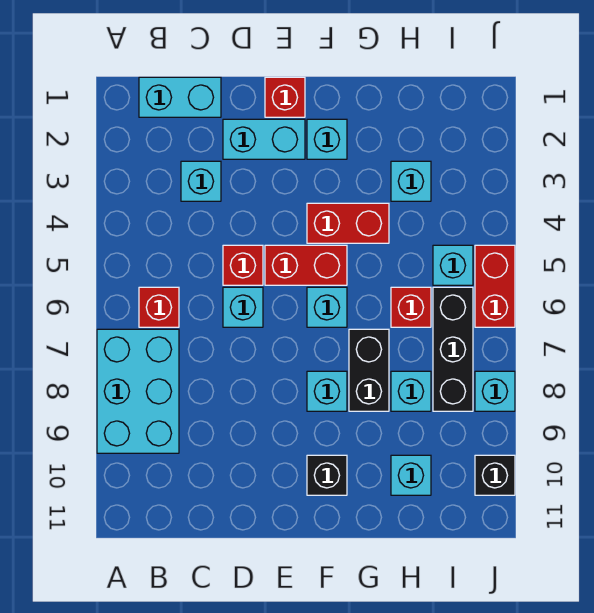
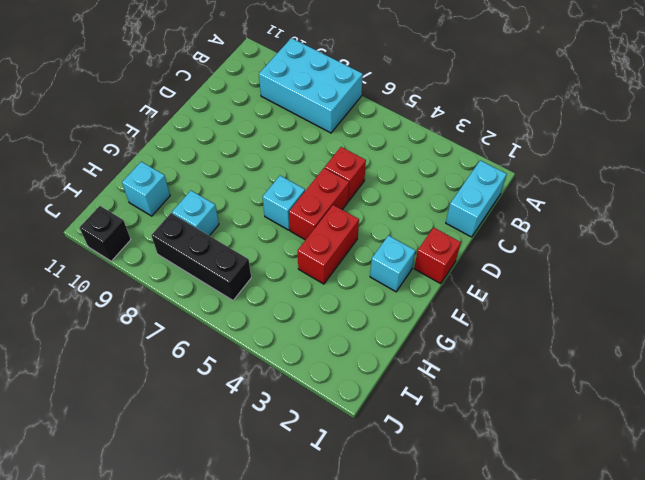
none -> red 1x1 brick [139,287,179,327]
none -> cyan 1x1 brick [181,161,221,201]
none -> cyan 1x2 brick [223,119,305,159]

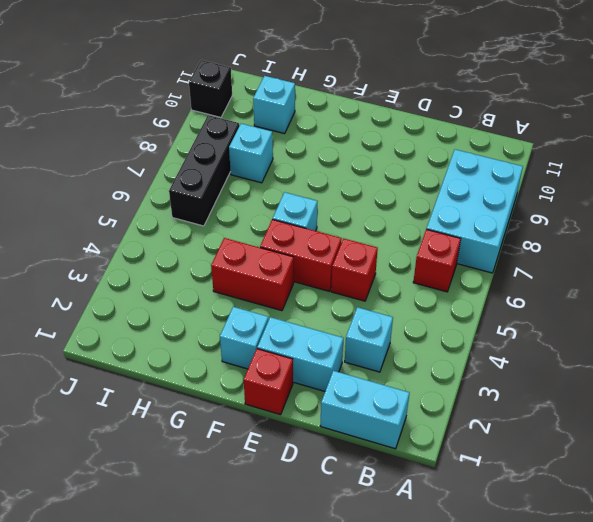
none -> cyan 1x1 brick [223,287,263,327]
none -> cyan 1x1 brick [307,371,347,411]
none -> black 1x1 brick [307,455,347,495]

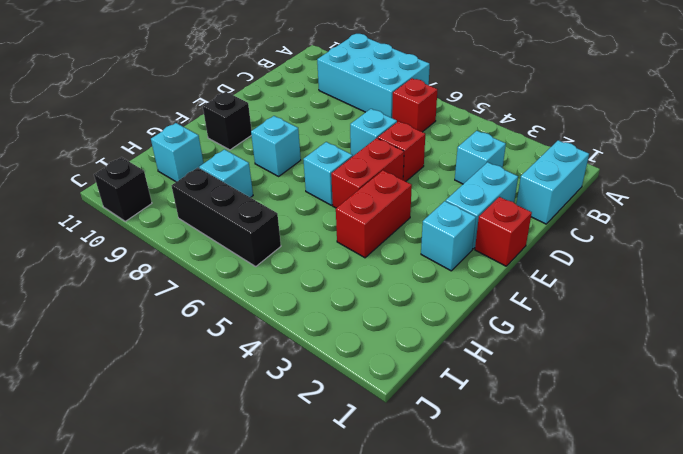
none -> black 1x2 brick [349,329,389,411]
none -> cyan 1x1 brick [391,161,431,201]
none -> red 1x1 brick [391,287,431,327]

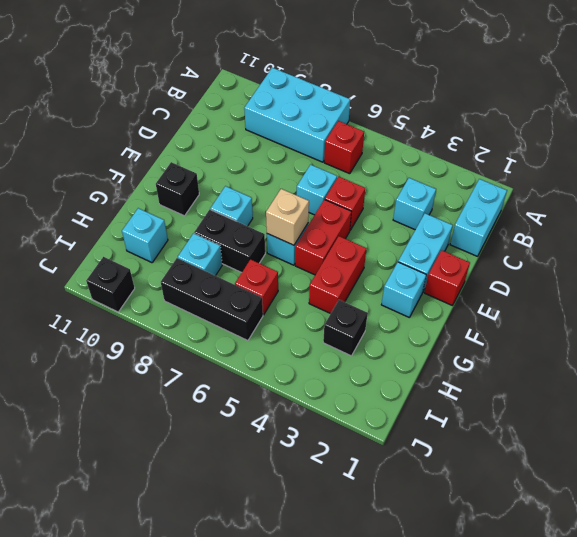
tan 1x1 brick [266,189,309,245] -> none
black 1x1 brick [323,300,368,356] -> cyan 1x1 brick [391,161,431,201]
none -> cyan 1x1 brick [433,245,473,285]
none -> red 1x2 brick [475,245,515,327]
none -> cyan 1x1 brick [475,371,515,411]

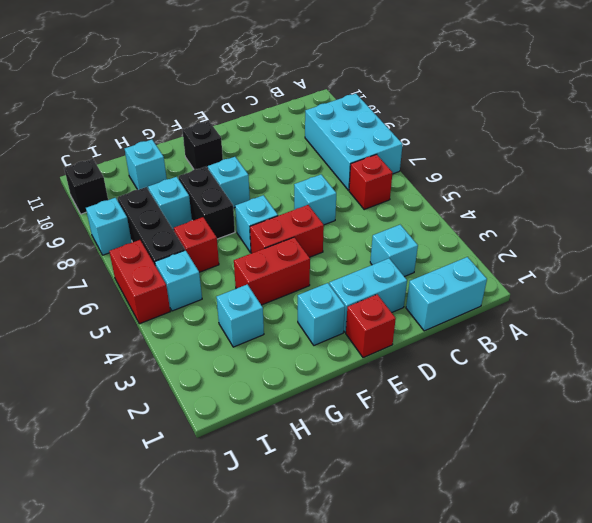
none -> red 1x1 brick [223,245,263,285]

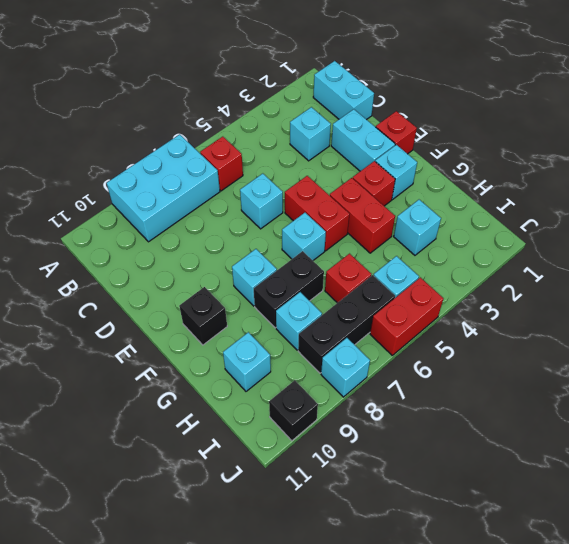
red 1x1 brick [353,161,395,206] -> red 1x1 brick moved to [223,245,263,285]

